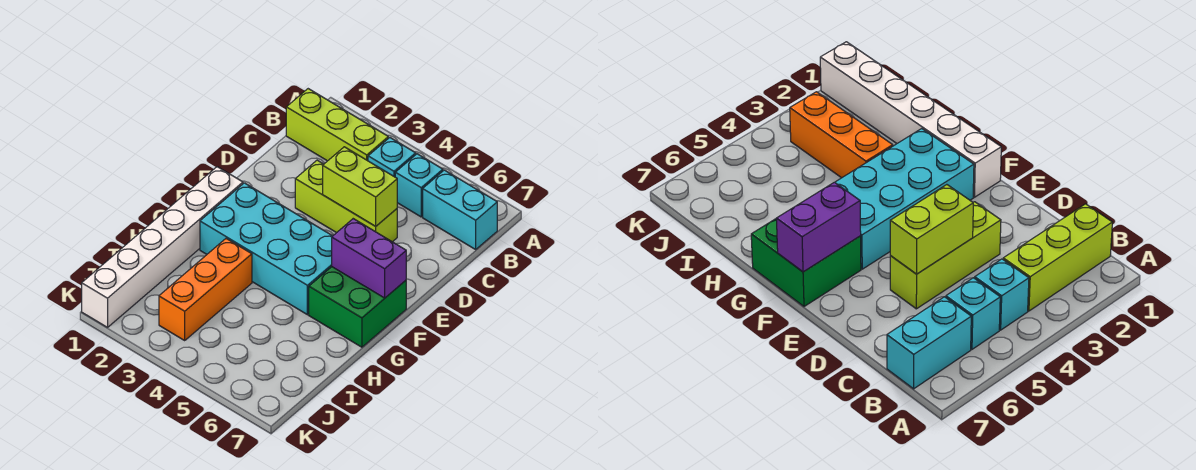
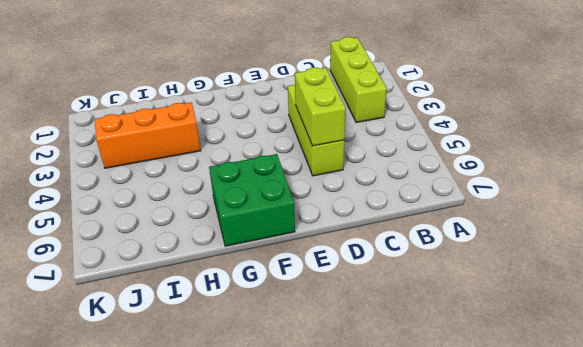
none -> cyan 1x1 brick [368,138,416,177]
none -> cyan 1x1 brick [395,154,443,217]

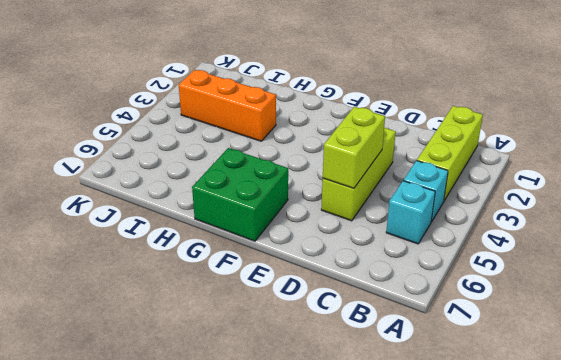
none -> cyan 1x2 brick [423,170,497,249]
none -> white 1x6 brick [82,167,243,327]

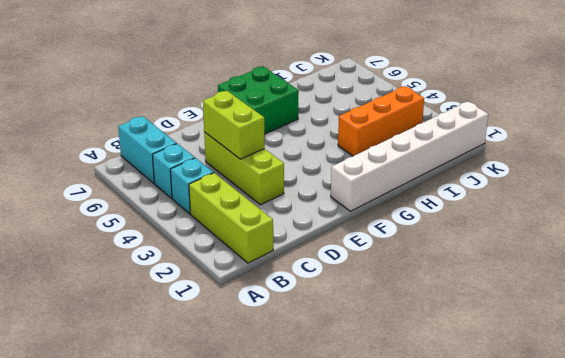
none -> cyan 2x4 brick [200,183,332,315]
none -> purple 1x2 brick [332,219,406,298]

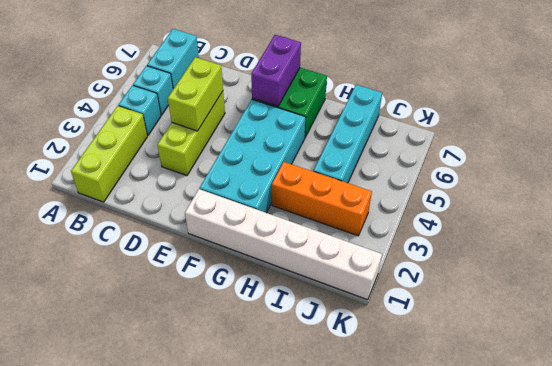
cyan 1x4 brick [314,85,382,183] -> none

